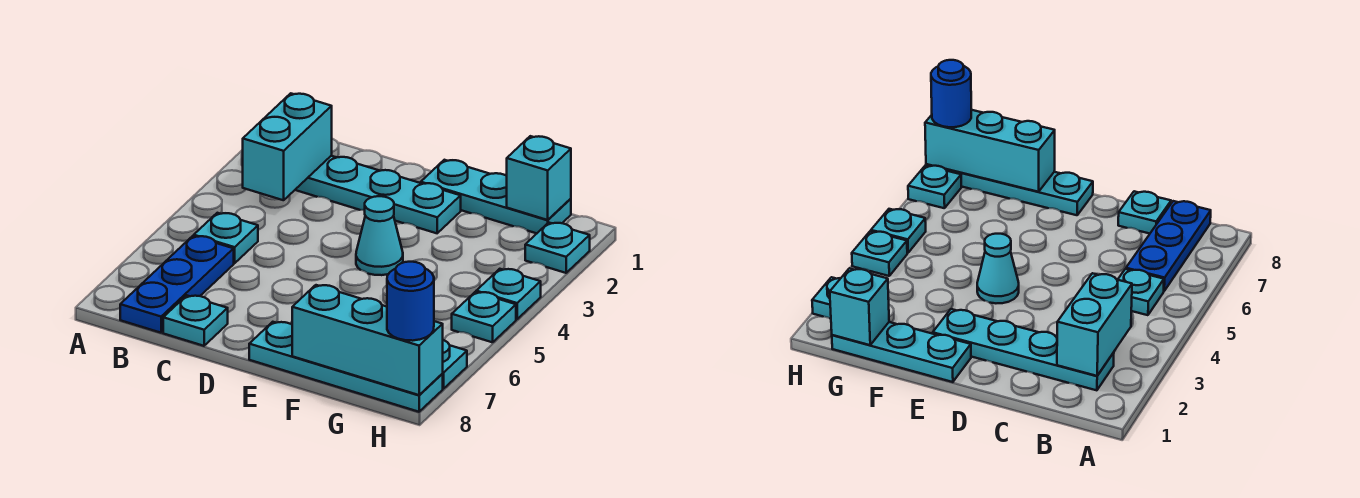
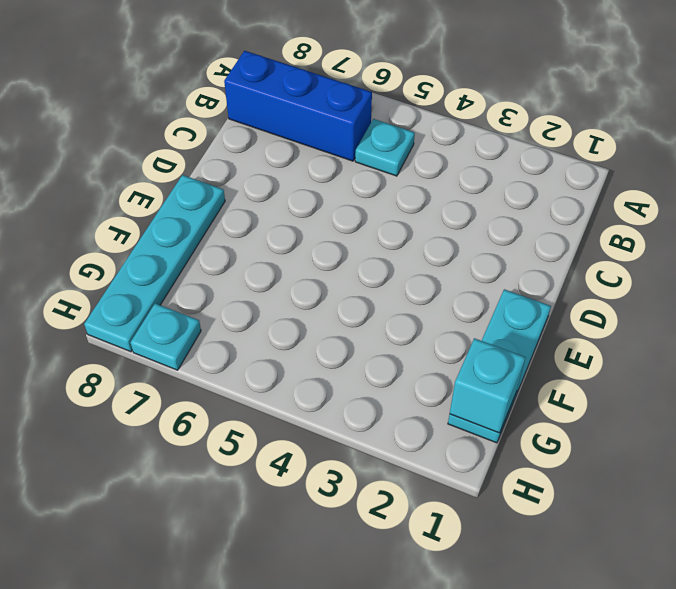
blue 1x3 brick [224,51,372,161] -> blue 1x3 plate [120,236,234,333]
none -> cyan 1x4 plate [295,156,461,233]
none -> cyan 1x1 plate [163,295,228,346]
none -> cyan 1x1 cone [356,196,403,275]

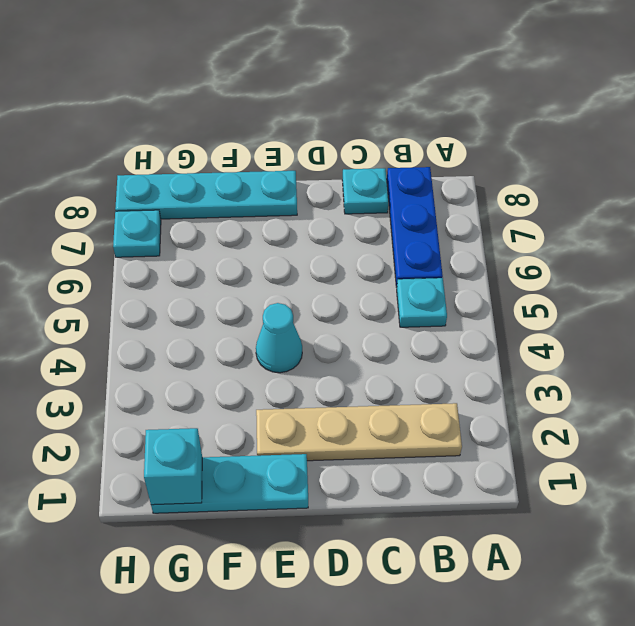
tan 1x4 plate [256,403,462,461] -> cyan 1x4 plate [295,156,461,233]
none -> cyan 1x1 plate [525,223,590,273]
none -> cyan 1x1 plate [476,269,541,319]
none -> cyan 1x1 plate [452,292,516,342]

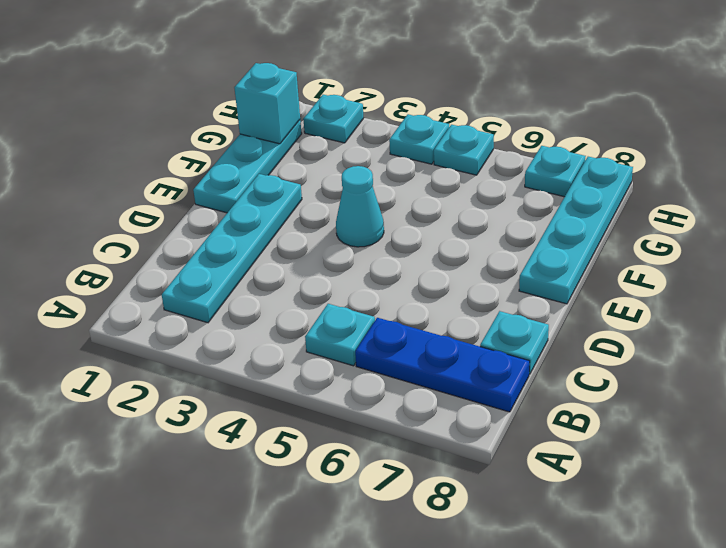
none -> cyan 1x2 brick [243,93,332,200]
none -> cyan 1x3 brick [292,285,443,395]
none -> blue 1x1 round brick [387,262,434,341]

